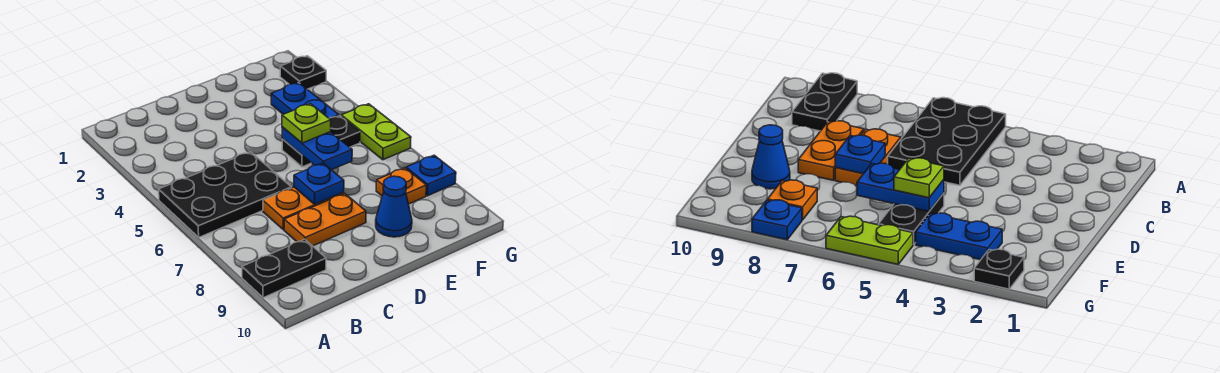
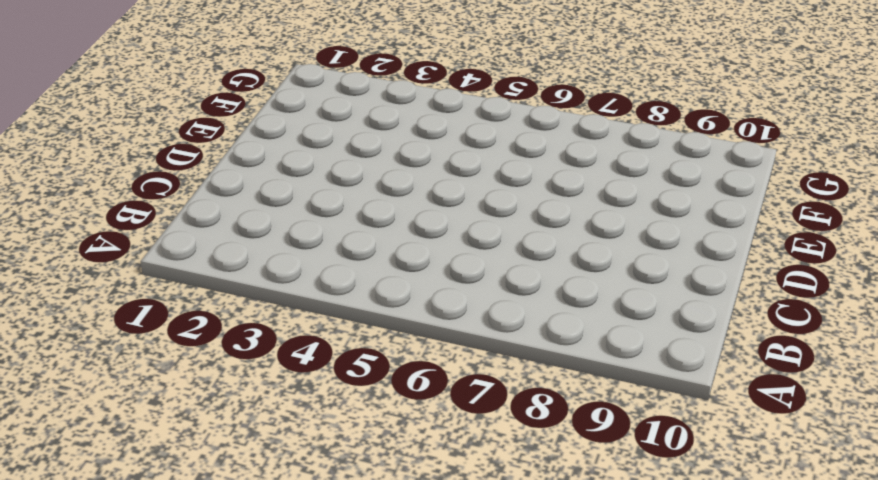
none -> black 2x3 plate [159,152,291,237]
none -> black 1x2 plate [242,239,326,298]
none -> orange 1x2 plate [263,187,344,230]

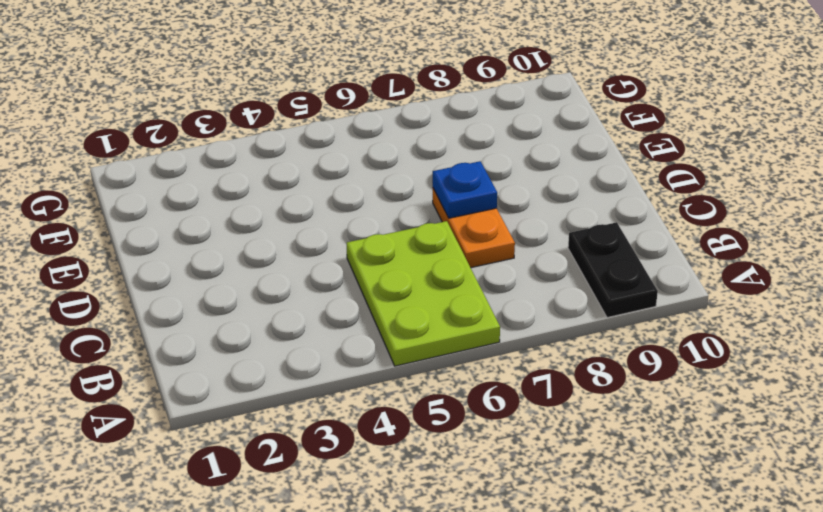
lime 2x3 plate [347,221,500,366] -> black 2x3 plate [159,152,291,237]
none -> orange 1x2 plate [284,193,366,246]
none -> black 1x2 plate [282,116,360,167]
none -> blue 1x1 cone [376,176,412,237]

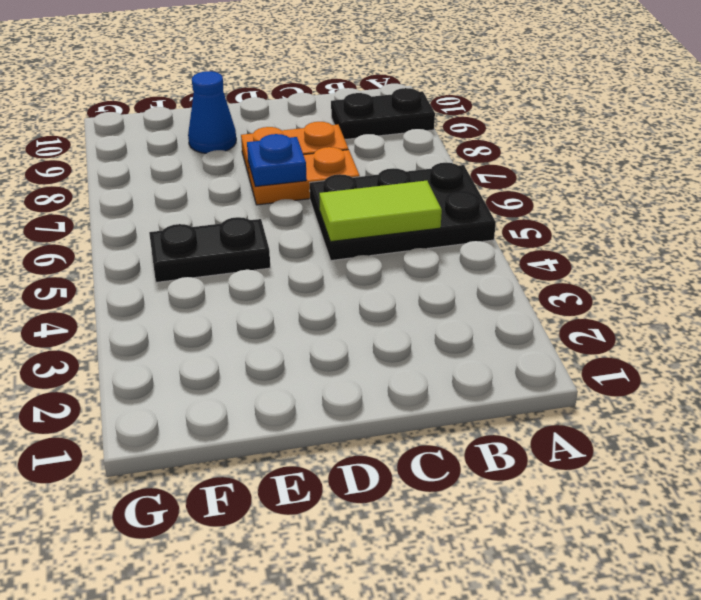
lime 1x2 tile [319,181,442,242] -> none
none -> blue 1x2 plate [271,83,339,118]
none -> orange 1x1 plate [376,168,426,204]
none -> black 1x1 plate [280,56,326,89]

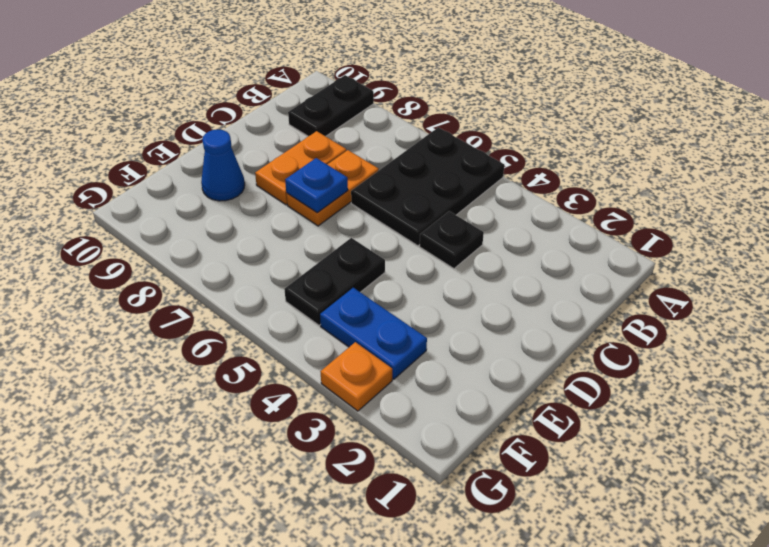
black 1x1 plate [420,211,484,269] -> black 1x1 plate moved to [280,56,326,89]
orange 1x1 plate [320,342,392,411] -> orange 1x1 plate moved to [376,168,426,204]
none -> lime 1x2 plate [341,104,411,160]
none -> blue 1x1 plate [406,155,456,196]
none -> blue 1x2 plate [282,127,352,170]

